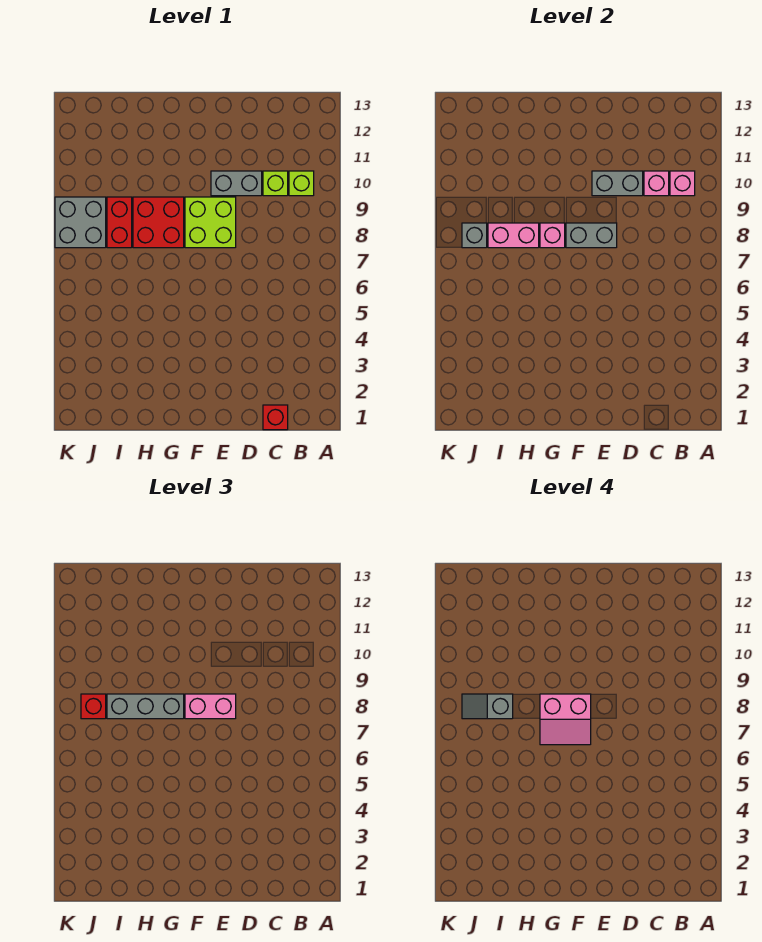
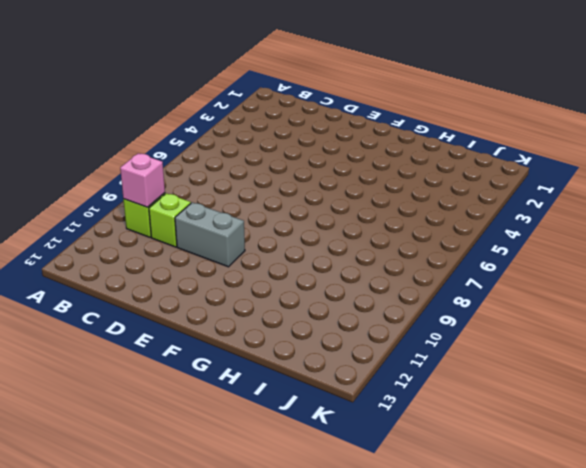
none -> red 1x1 brick [263,405,288,430]
none -> lime 2x2 brick [185,197,236,248]
none -> red 2x2 brick [133,197,184,248]

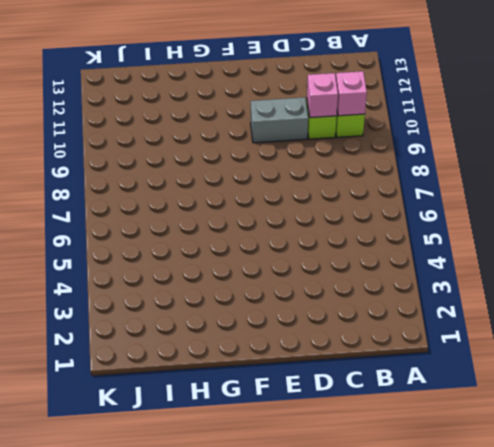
none -> red 1x1 brick [263,405,288,430]
none -> lime 2x2 brick [185,197,236,248]
none -> red 2x2 brick [133,197,184,248]

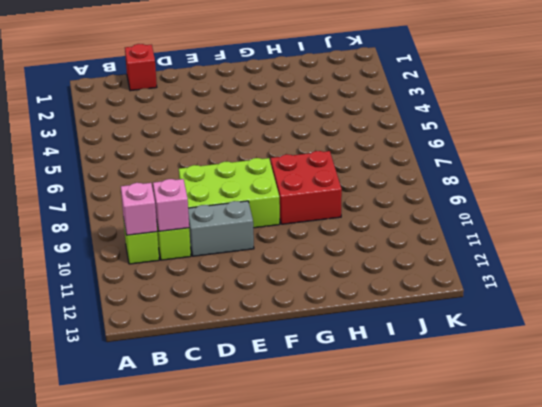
lime 2x3 brick [179,158,280,228] -> lime 2x2 brick [185,197,236,248]
none -> red 1x2 brick [107,197,132,248]
none -> grey 2x2 brick [55,197,106,248]
none -> grey 1x2 brick [592,171,643,196]

